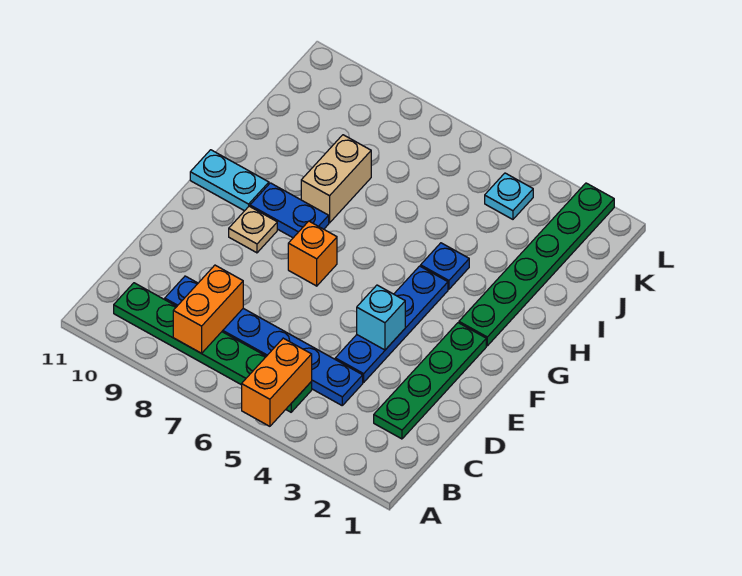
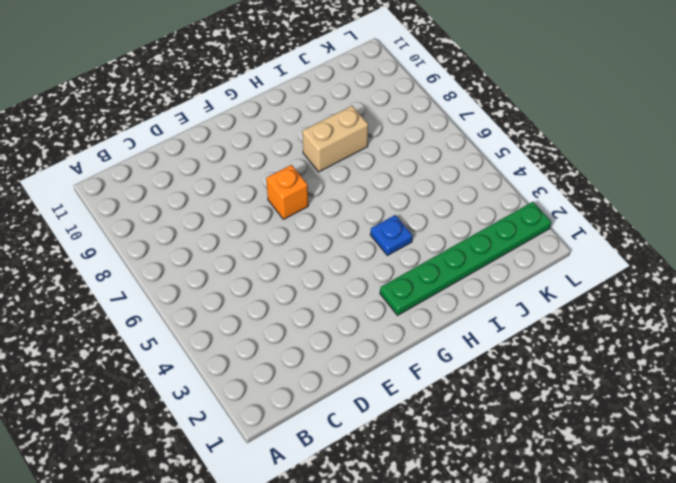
none -> green 1x6 plate [114,283,312,412]
none -> green 1x4 plate [374,323,486,439]
none -> blue 1x6 plate [165,276,363,405]

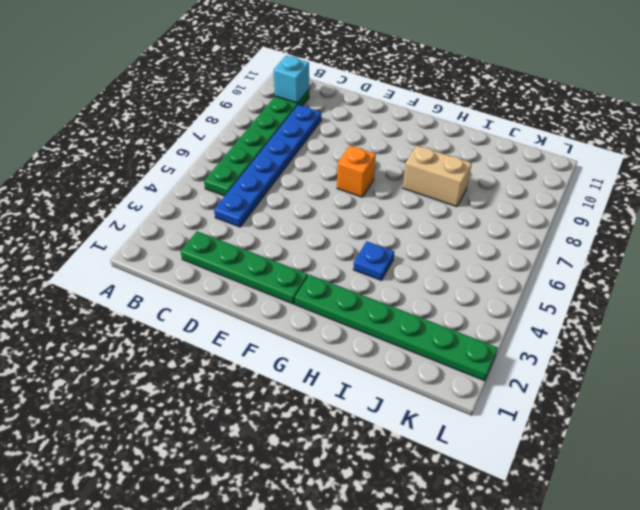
cyan 1x1 brick [274,56,309,103] -> cyan 1x1 brick moved to [357,285,405,350]
none -> blue 1x4 plate [335,266,448,382]
none -> tan 1x1 plate [229,206,277,253]
none -> blue 1x2 plate [250,183,329,238]

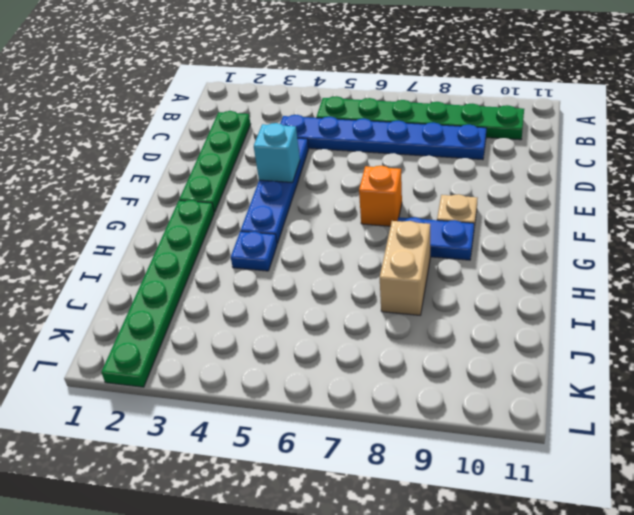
none -> cyan 1x2 plate [190,150,269,211]
none -> cyan 1x1 plate [485,173,533,219]
none -> orange 1x2 brick [242,338,312,426]

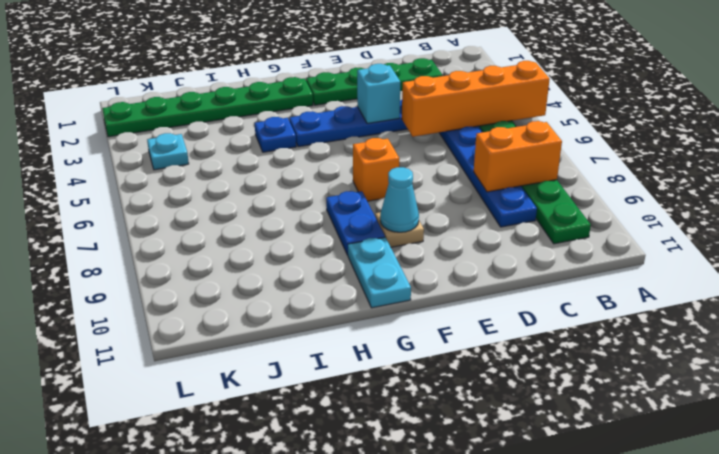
orange 1x4 brick [402,61,550,137] -> orange 1x2 brick [242,338,312,426]
cyan 1x1 cone [380,167,419,232] -> none
none -> tan 1x2 brick [301,135,371,223]

